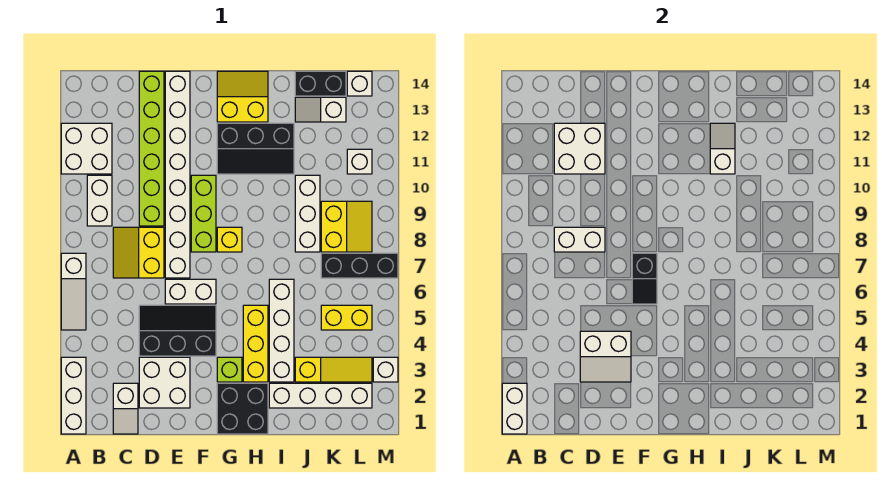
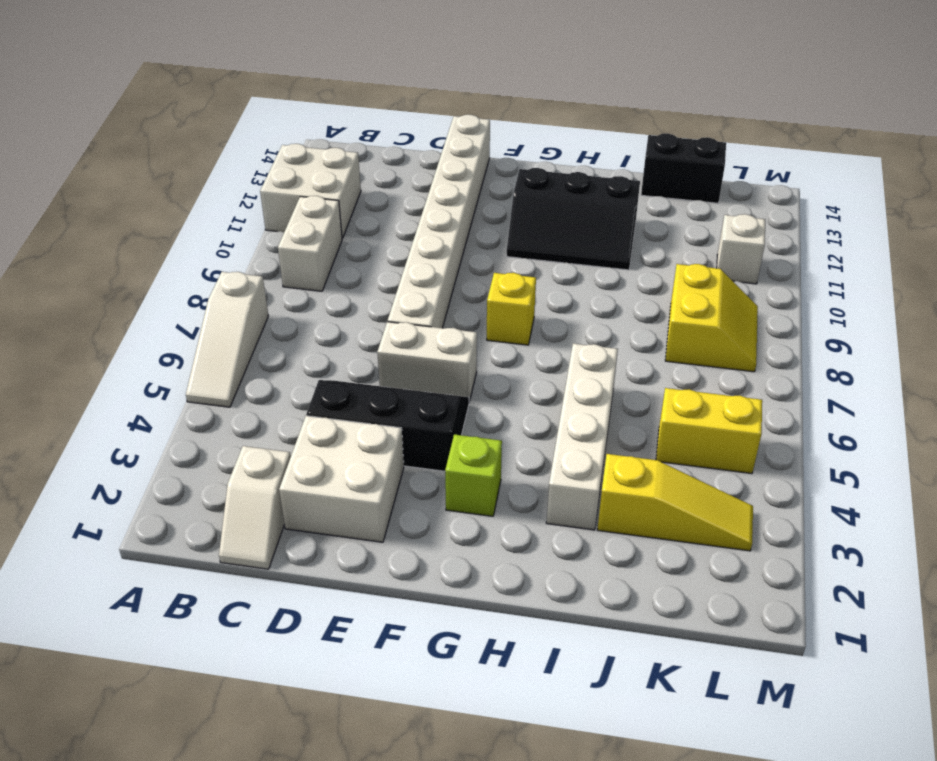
none -> white 1x3 brick [61,357,86,434]
none -> yellow 2x2 slope [113,227,164,278]
none -> lime 1x6 brick [139,71,164,226]
none -> lime 1x3 brick [191,175,216,252]

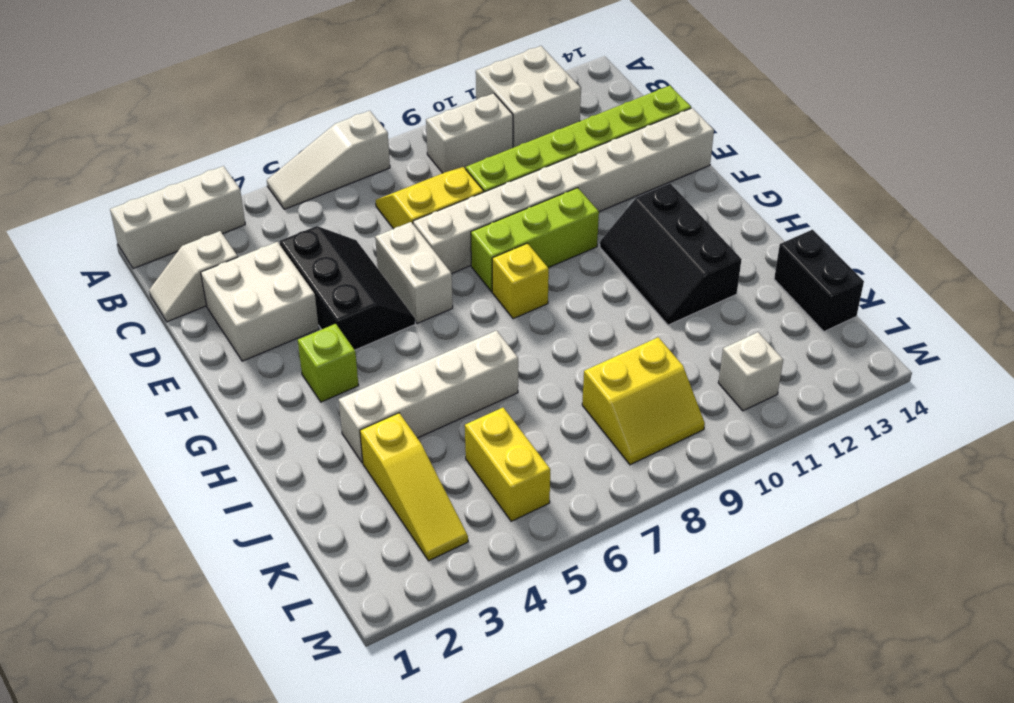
none -> black 2x2 brick [217,383,268,434]
none -> yellow 2x2 slope [217,71,268,122]
none -> yellow 1x3 brick [243,305,268,382]
none -> white 1x4 brick [269,383,372,408]

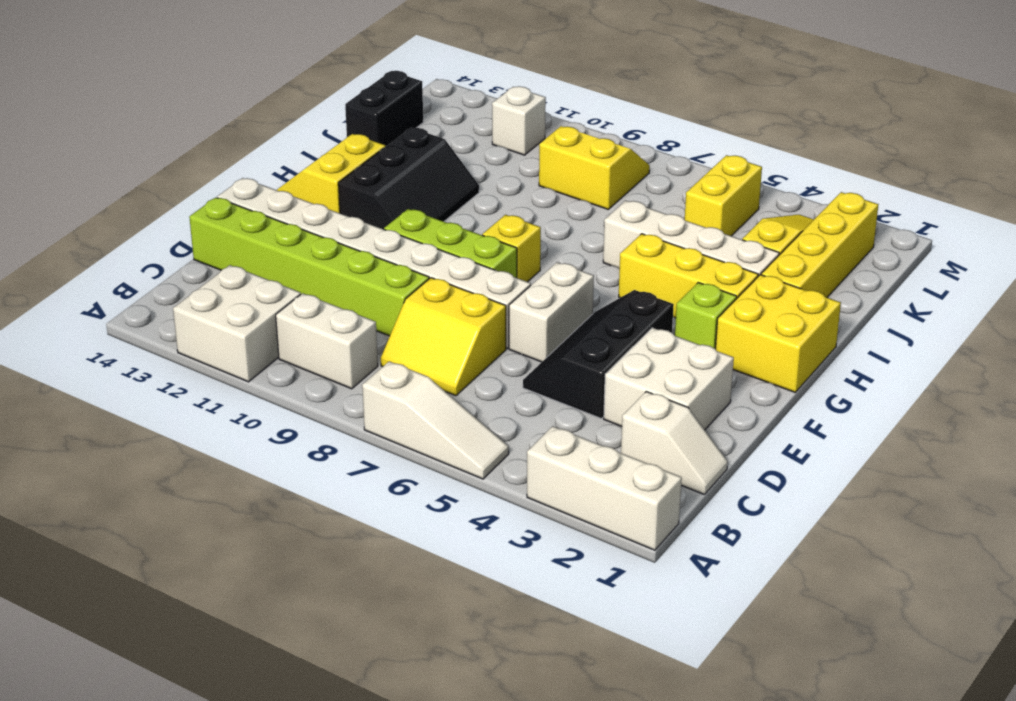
yellow 2x2 brick [716,275,841,392] -> black 2x2 brick [217,383,268,434]
yellow 1x4 brick [761,192,878,297] -> white 1x4 brick [269,383,372,408]
none -> white 1x3 brick [295,175,320,252]
none -> white 1x2 slope [295,97,346,122]
none -> black 1x3 brick [321,253,398,278]
none -> white 1x1 brick [347,71,372,96]

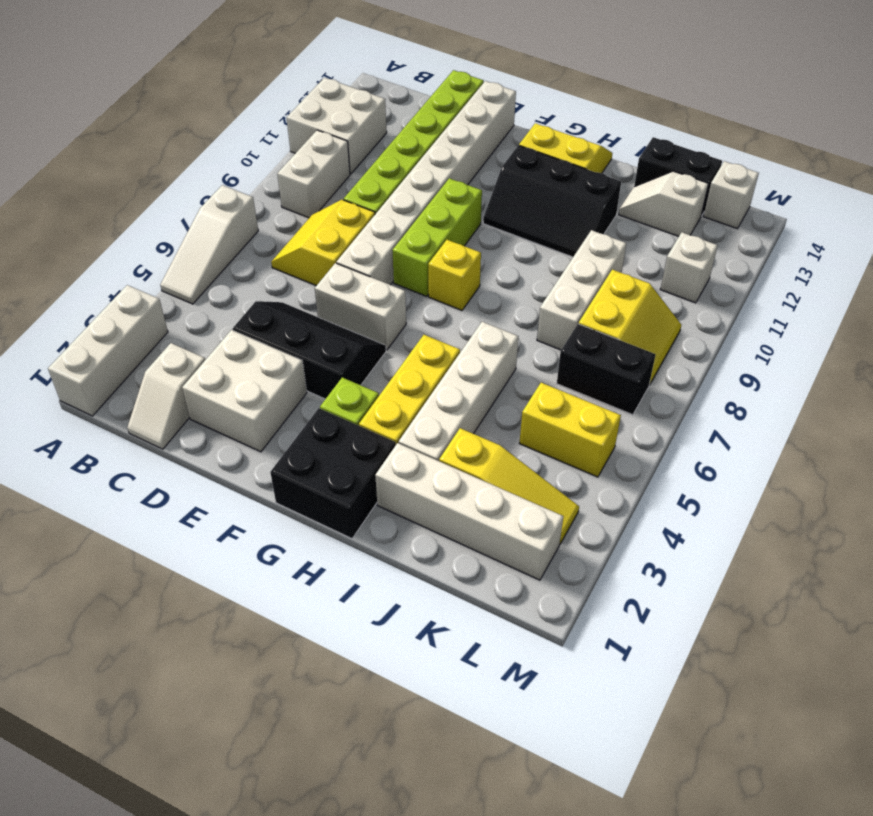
black 1x2 brick [557,324,656,415] -> black 1x3 brick [321,253,398,278]
none -> white 1x1 brick [373,357,398,382]
none -> white 1x2 brick [502,383,527,434]
none -> white 1x2 brick [554,227,605,252]
none -> white 2x2 brick [554,123,605,174]

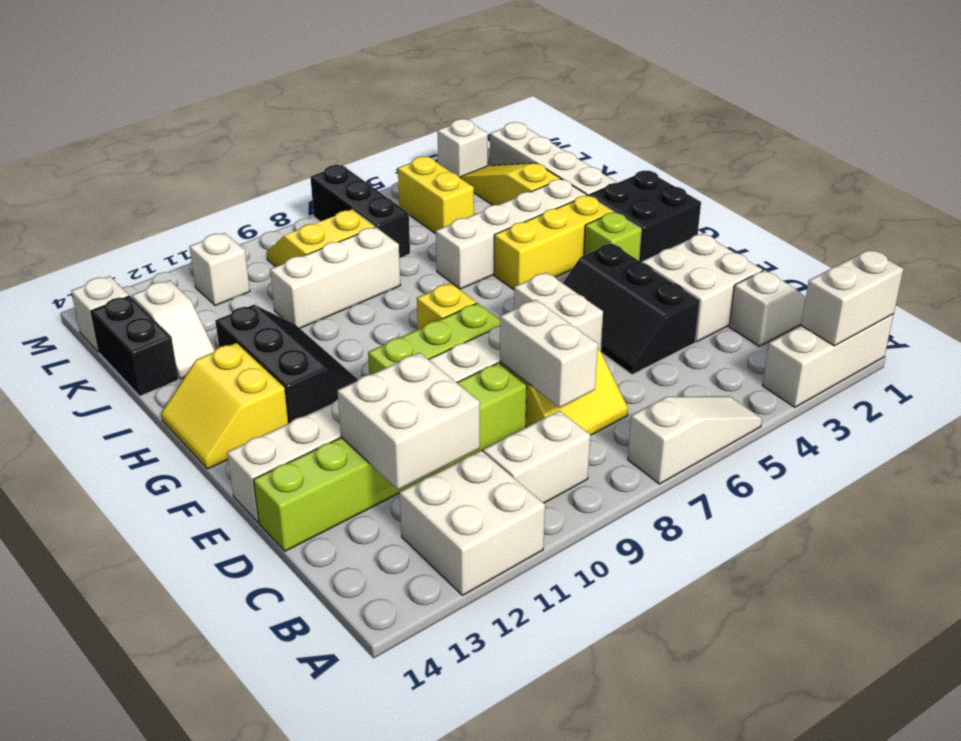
none -> white 2x2 slope [580,331,631,382]
none -> black 1x2 slope [632,253,657,304]
none -> white 1x2 slope [710,123,735,174]

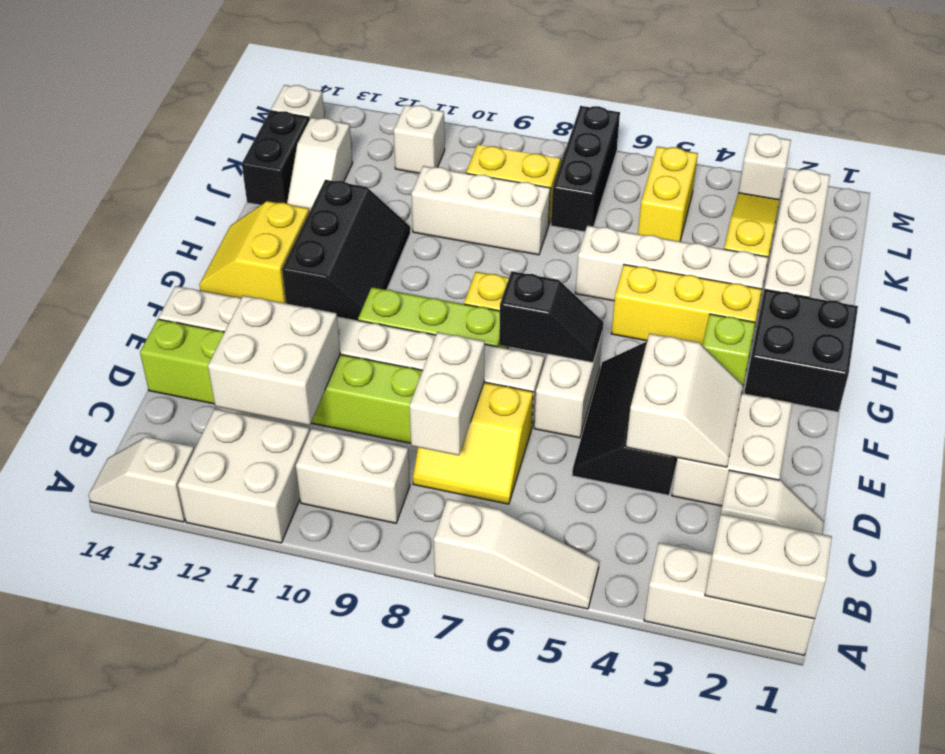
white 1x2 slope [88,437,194,522] -> white 1x2 slope moved to [710,123,735,174]

